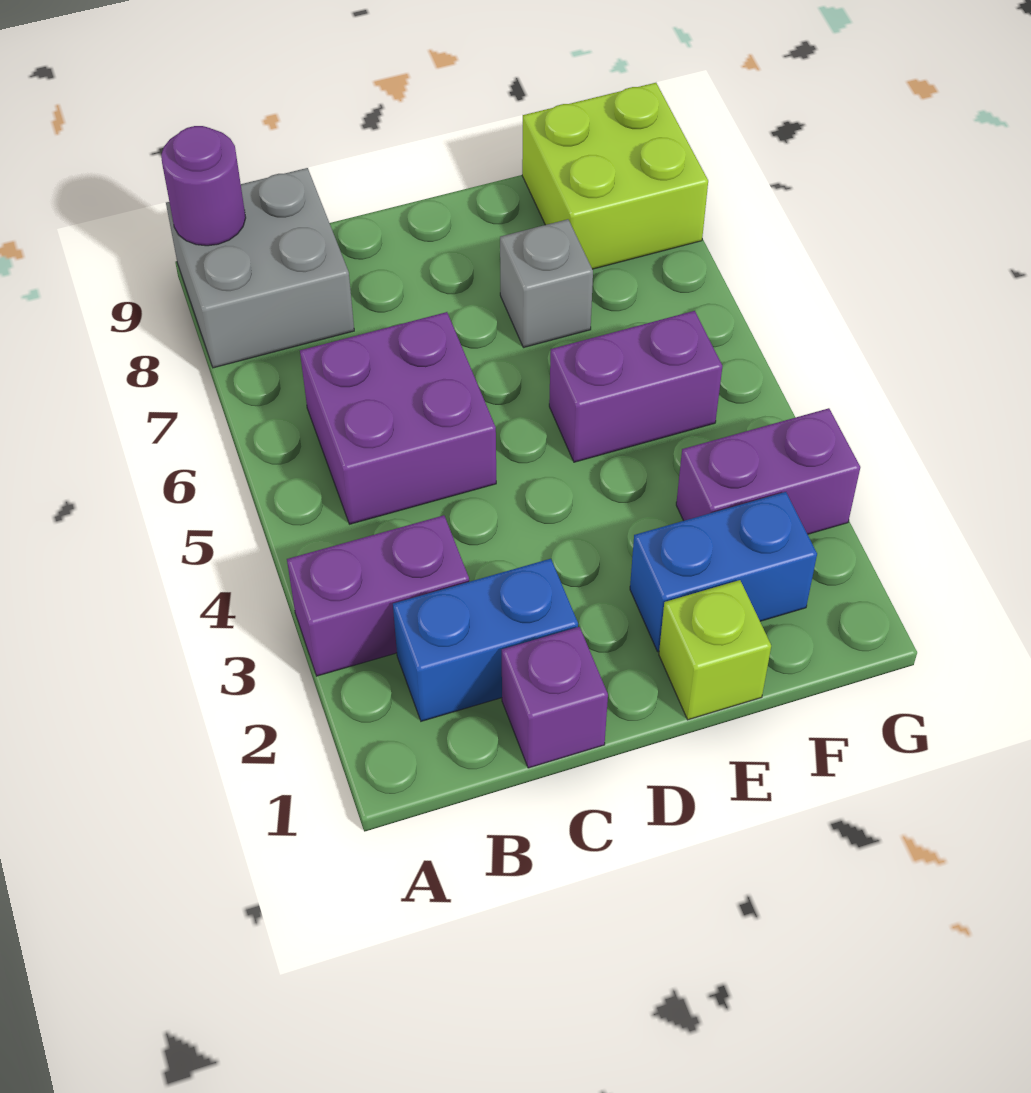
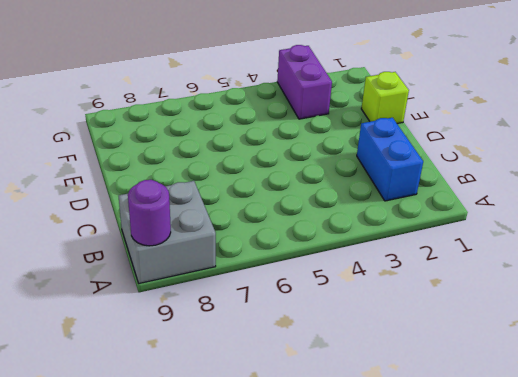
none -> purple 1x2 brick [287,515,469,676]
none -> purple 2x2 brick [300,312,496,524]
none -> purple 1x1 brick [502,627,608,768]

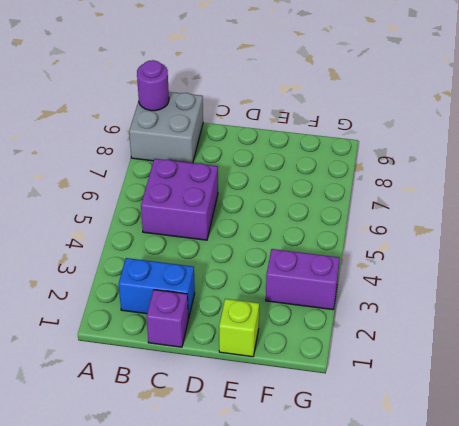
none -> purple 1x2 brick [287,515,469,676]
none -> blue 1x2 brick [630,492,817,652]
none -> purple 1x2 brick [549,311,722,462]

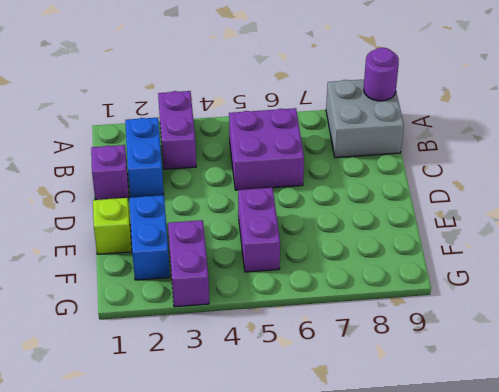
none -> grey 1x1 brick [500,219,593,348]
none -> lime 2x2 brick [522,83,708,269]

